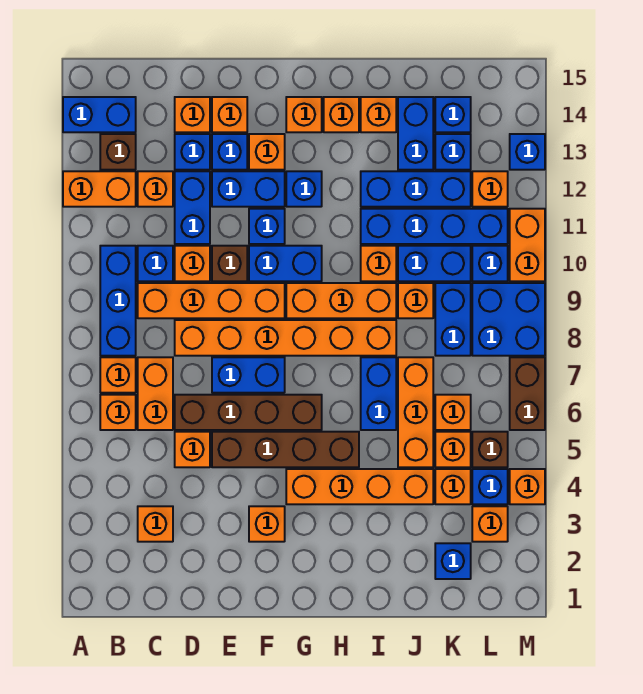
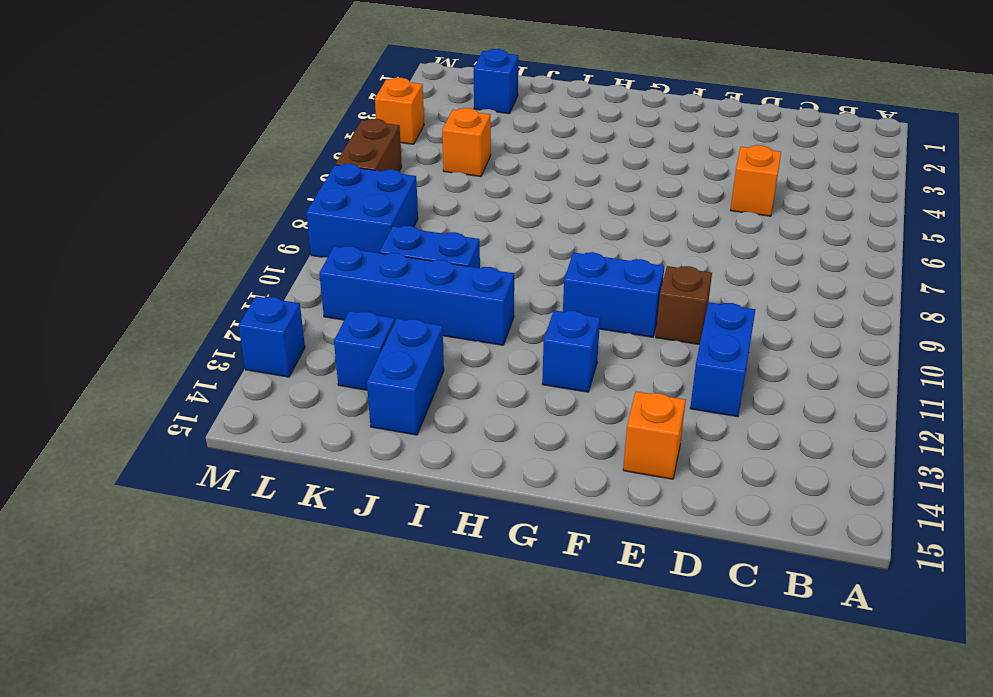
none -> orange 1x2 brick [63,171,136,207]
none -> blue 1x2 brick [63,97,136,132]
none -> orange 1x1 brick [100,395,136,430]
none -> orange 1x1 brick [100,357,136,393]

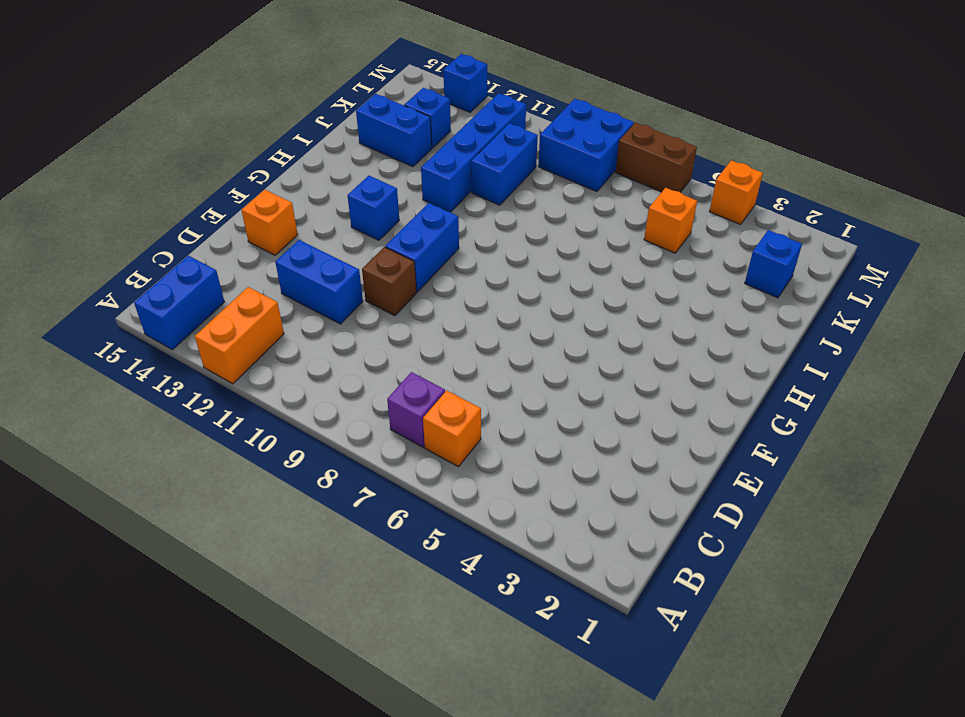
purple 1x1 brick [387,372,445,447] -> orange 1x1 brick [100,357,136,393]
none -> blue 1x3 brick [100,246,136,356]
none -> brown 1x1 brick [100,134,136,170]
none -> orange 1x1 brick [138,506,173,542]
none -> orange 1x2 brick [138,357,173,430]

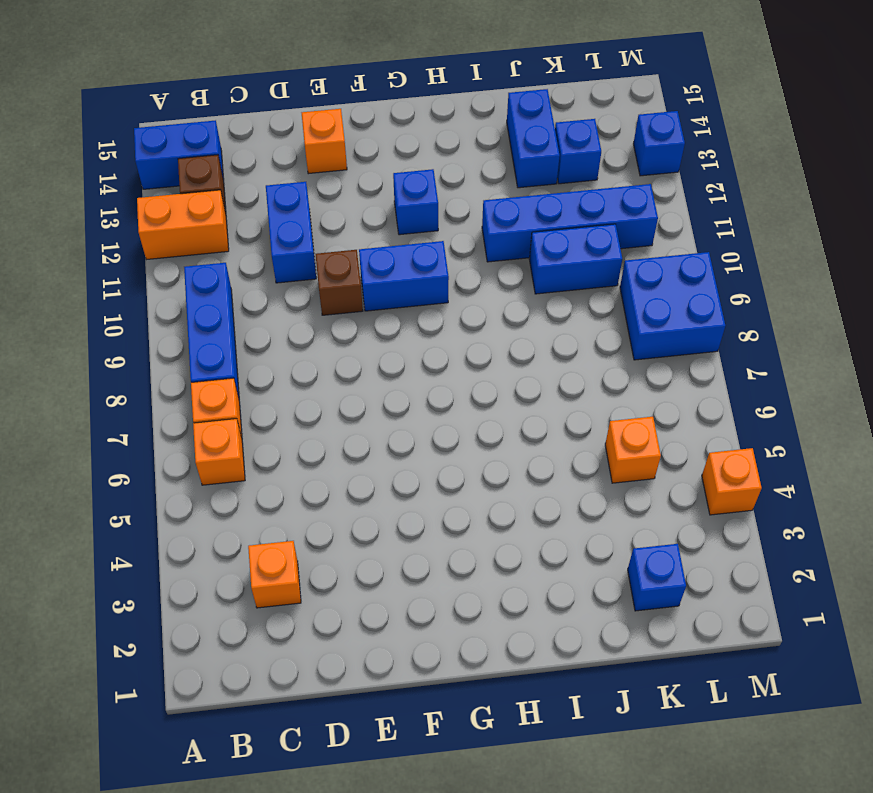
none -> orange 1x2 brick [138,357,173,430]
none -> orange 1x4 brick [138,283,285,318]
none -> blue 1x1 brick [138,246,173,281]
none -> orange 1x1 brick [138,171,173,207]

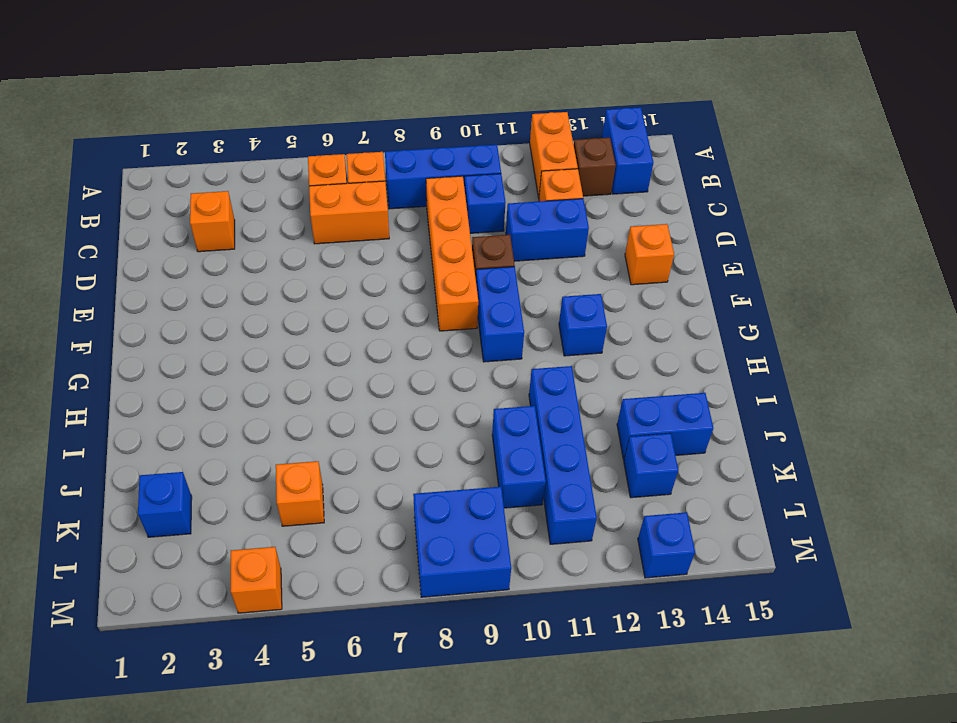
none -> orange 1x1 brick [175,432,210,467]
none -> brown 1x4 brick [175,395,322,430]
none -> orange 1x6 brick [175,320,396,356]
none -> orange 1x1 brick [175,246,210,281]

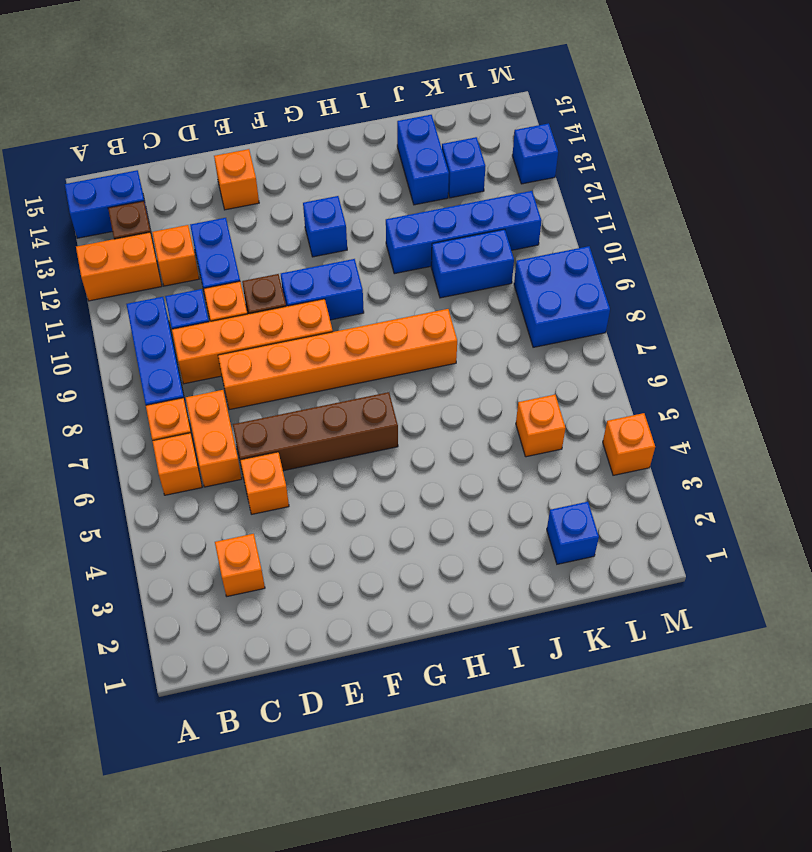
none -> blue 1x1 brick [175,134,210,170]
none -> orange 1x1 brick [175,97,210,132]
none -> brown 1x4 brick [212,432,359,467]
none -> blue 1x2 brick [212,357,285,393]

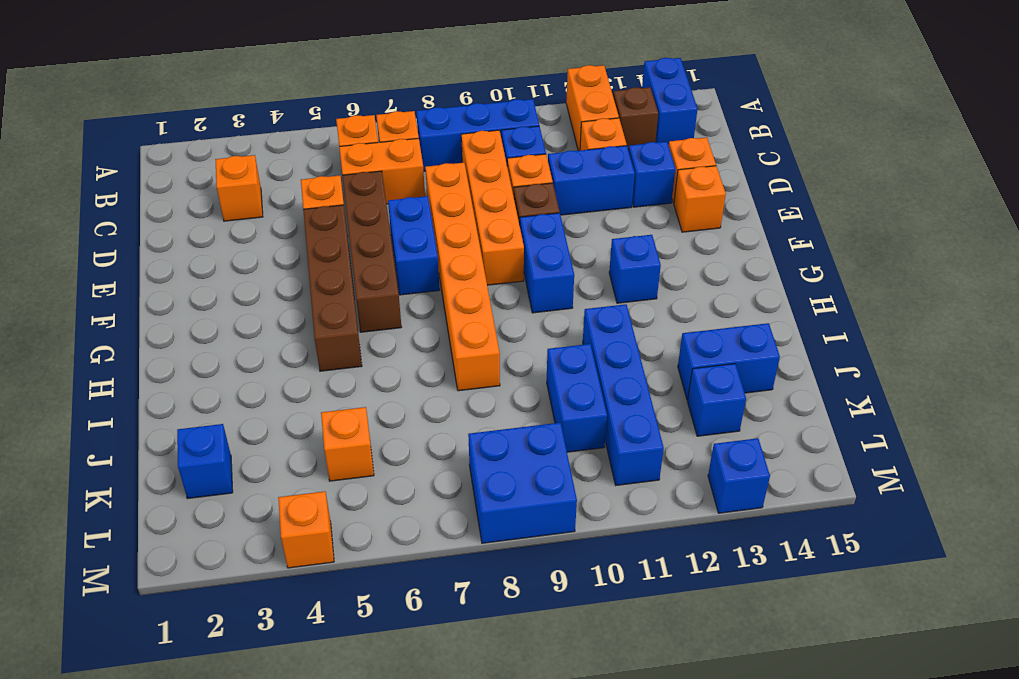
none -> blue 1x2 brick [212,171,285,207]
none -> blue 1x1 brick [212,134,247,170]
none -> orange 1x1 brick [249,506,285,542]
none -> blue 1x1 brick [249,209,285,244]

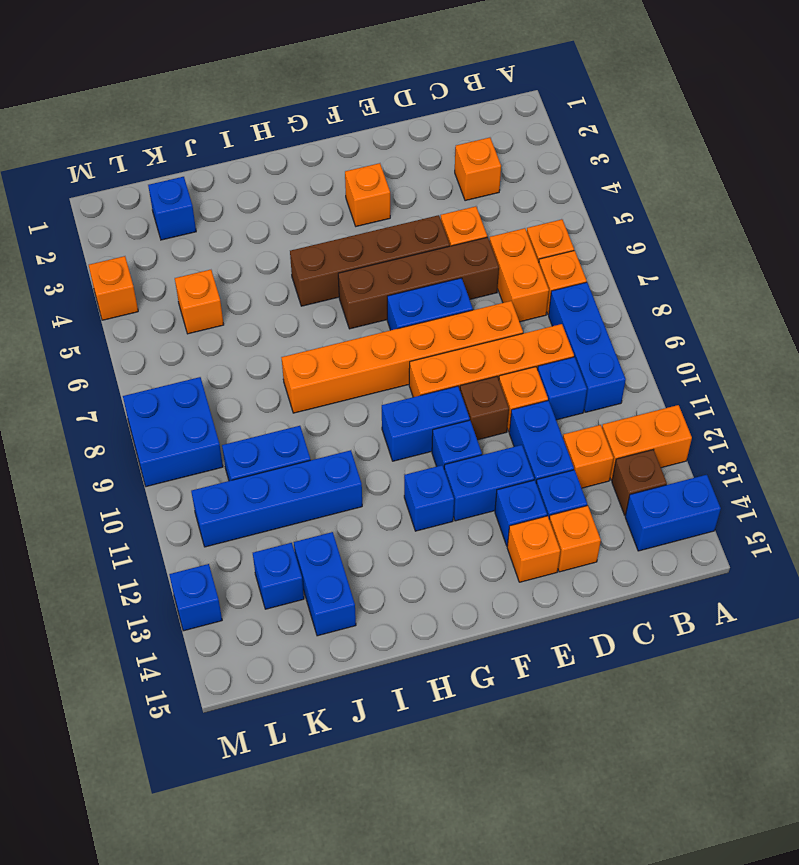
none -> orange 1x1 brick [249,134,285,170]
none -> orange 1x4 brick [286,469,433,504]
none -> orange 1x3 brick [286,283,396,318]
none -> orange 1x1 brick [286,97,322,132]

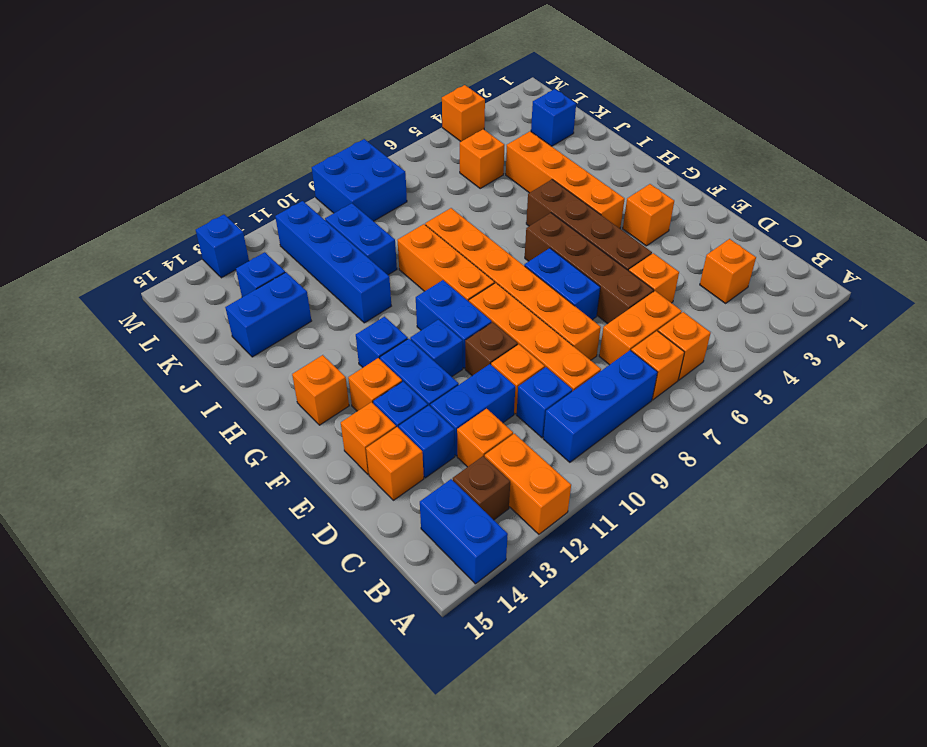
none -> orange 1x1 brick [324,97,359,132]
none -> blue 1x2 brick [361,357,396,430]
none -> orange 1x1 brick [361,246,396,281]
none -> blue 1x3 brick [361,171,471,207]

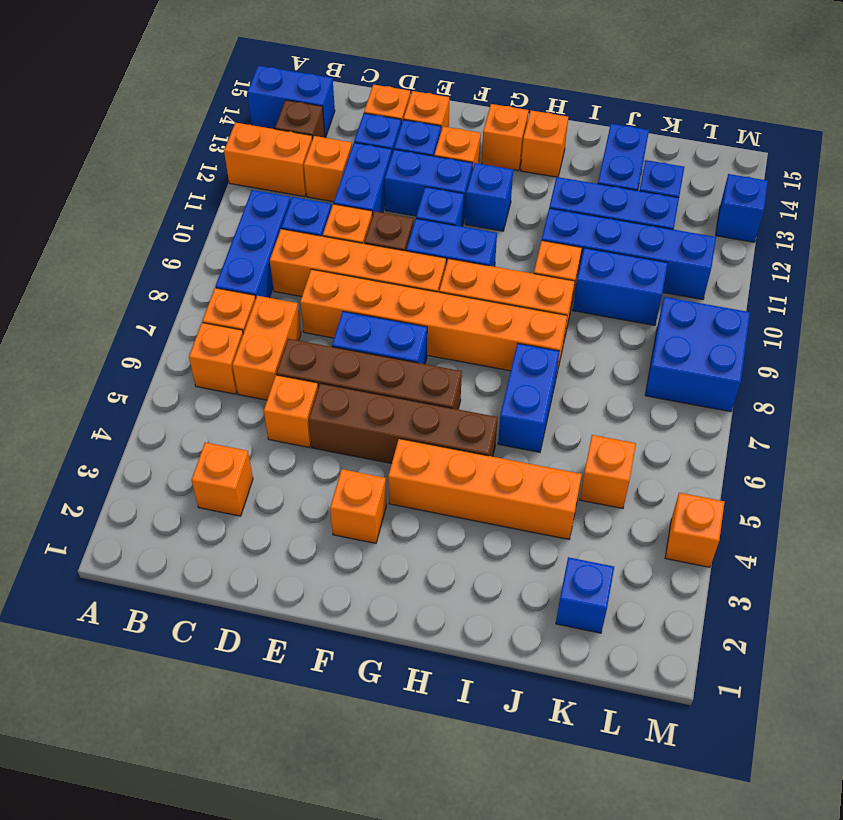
none -> orange 1x1 brick [361,97,396,132]
none -> orange 1x3 brick [398,357,433,467]
none -> orange 1x1 brick [398,283,433,318]
none -> orange 1x1 brick [435,469,471,504]

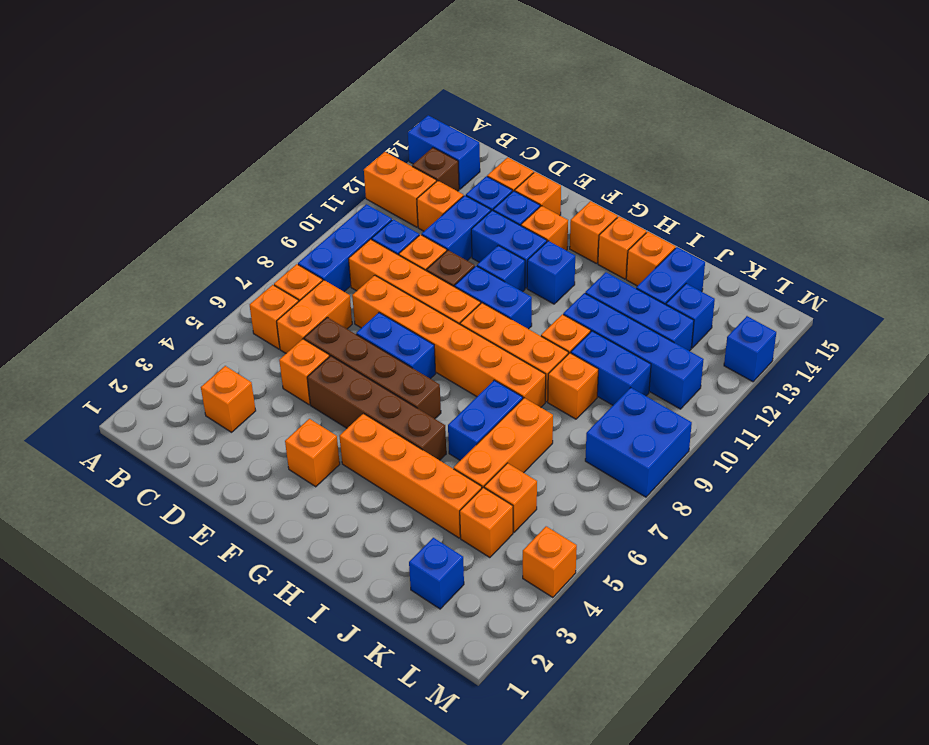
none -> orange 1x1 brick [435,395,471,430]
none -> blue 1x2 brick [435,283,471,356]
none -> blue 1x1 brick [435,97,471,132]
none -> orange 1x1 brick [472,506,508,542]

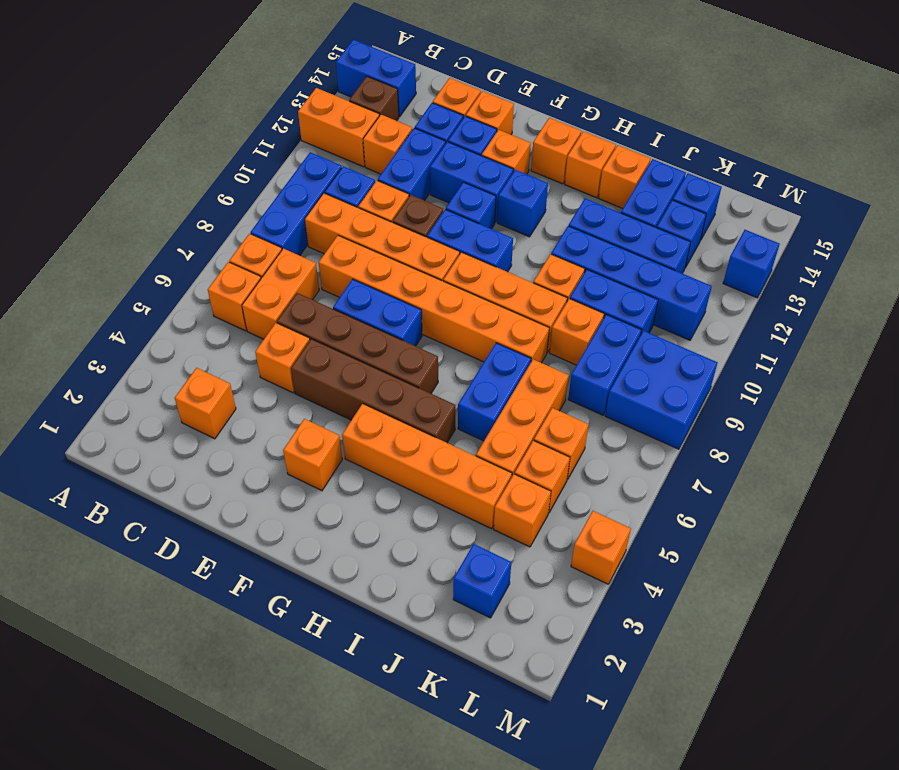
none -> orange 1x1 brick [472,506,508,542]
none -> blue 1x1 brick [472,469,508,504]
none -> brown 1x1 brick [472,432,508,467]
none -> blue 1x1 brick [472,246,508,281]

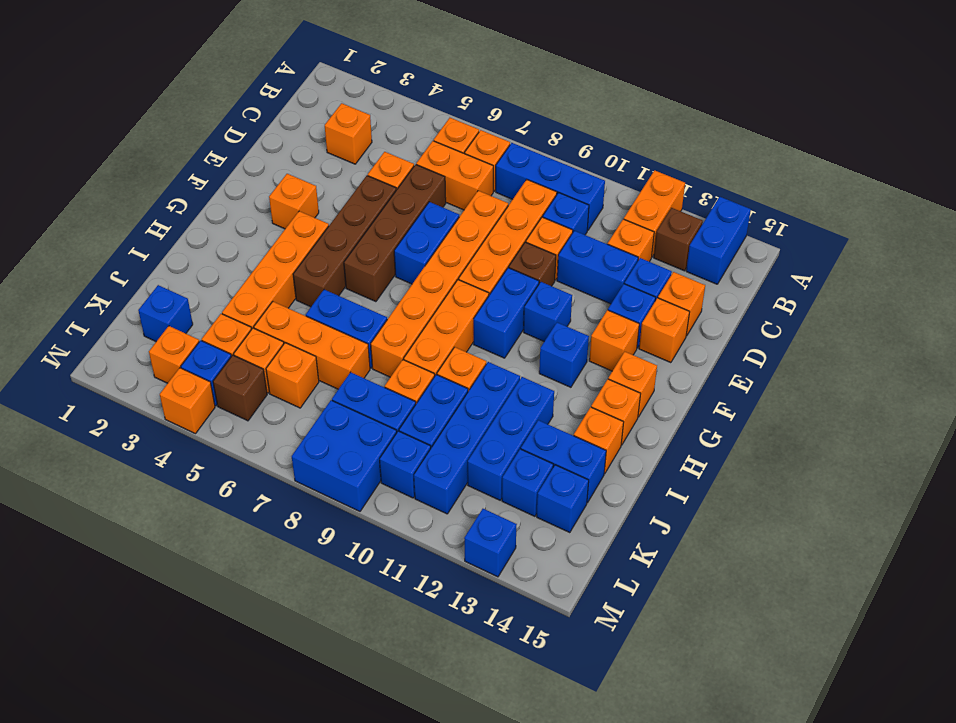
none -> blue 1x2 brick [212,171,285,207]
none -> orange 1x1 brick [472,171,508,207]
none -> brown 1x2 brick [510,357,545,430]
none -> orange 1x2 brick [510,209,545,281]

